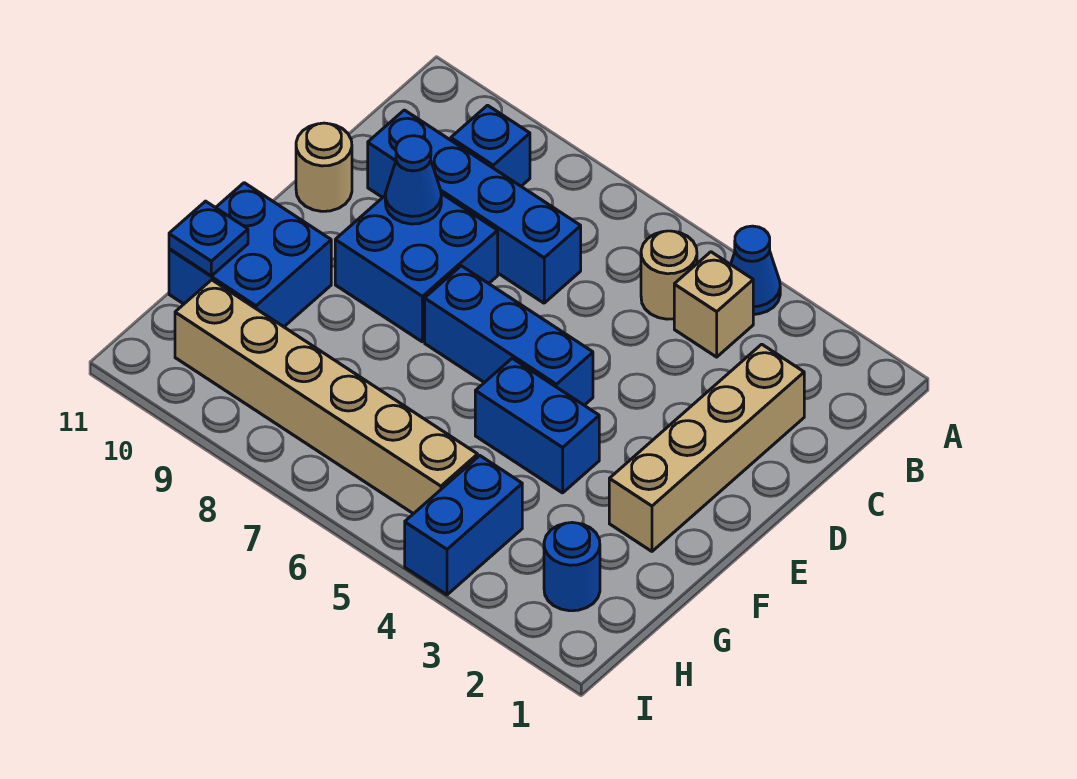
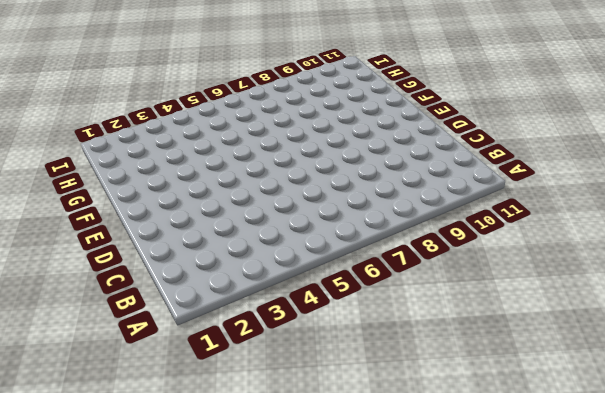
none -> blue 1x1 cone [731,226,780,314]
none -> tan 1x1 brick [674,252,753,357]
none -> tan 1x1 round brick [641,231,697,319]

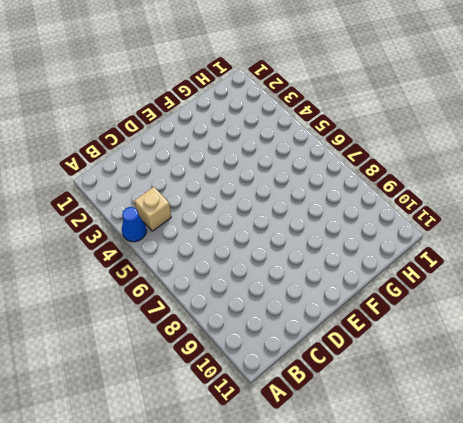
none -> tan 1x1 round brick [641,231,697,319]
none -> blue 1x1 brick [451,105,530,186]
none -> tan 1x4 brick [609,344,804,551]

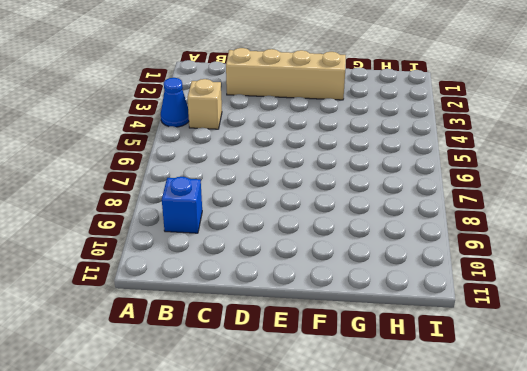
none -> tan 1x1 round brick [641,231,697,319]
none -> blue 1x4 brick [368,110,581,303]
none -> blue 2x2 brick [335,193,498,342]

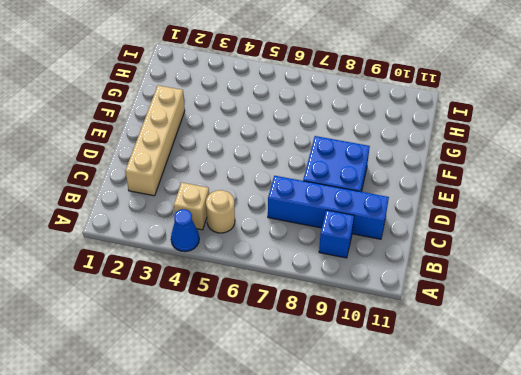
none -> tan 1x1 round brick [296,123,352,211]
none -> blue 1x3 brick [425,266,593,405]
none -> blue 1x2 brick [475,358,599,493]

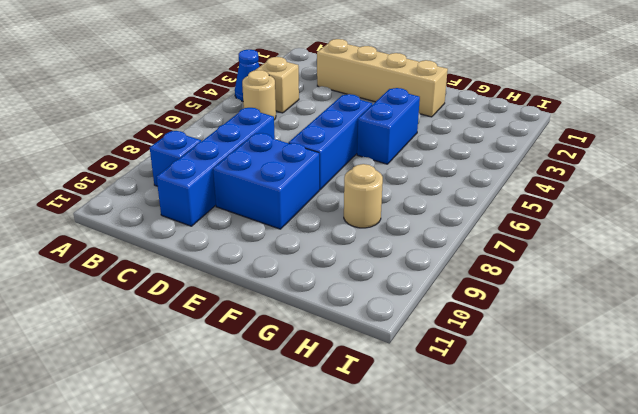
tan 1x1 round brick [344,164,383,228] -> tan 1x1 round brick moved to [296,123,352,211]
none -> blue 2x2 brick [169,183,331,327]
none -> blue 1x1 round brick [544,522,600,611]
none -> blue 1x2 brick [405,456,522,595]

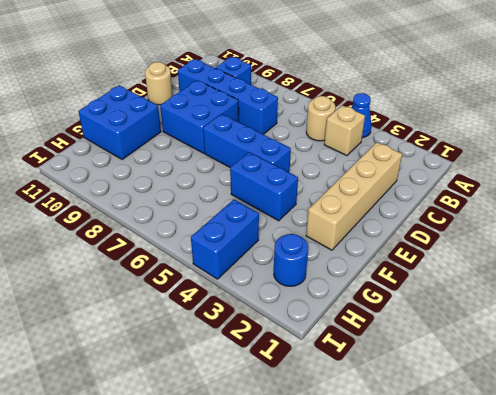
none -> tan 1x6 brick [175,280,478,514]
none -> blue 1x1 cone [385,136,441,224]
none -> blue 1x1 plate [169,201,248,276]

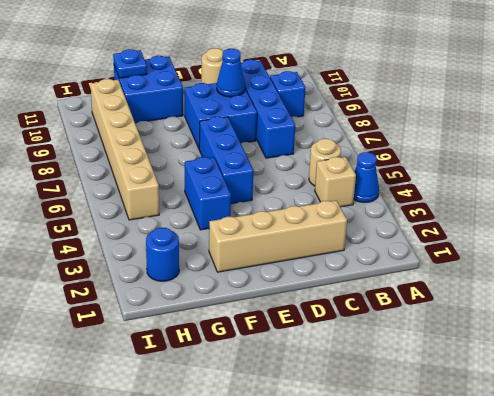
none -> blue 1x2 brick [405,456,522,595]

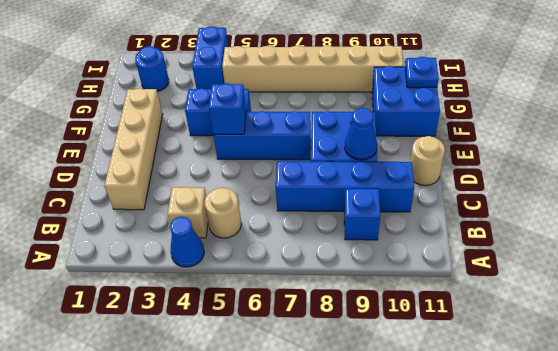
blue 1x1 brick [209,83,247,134] -> none

